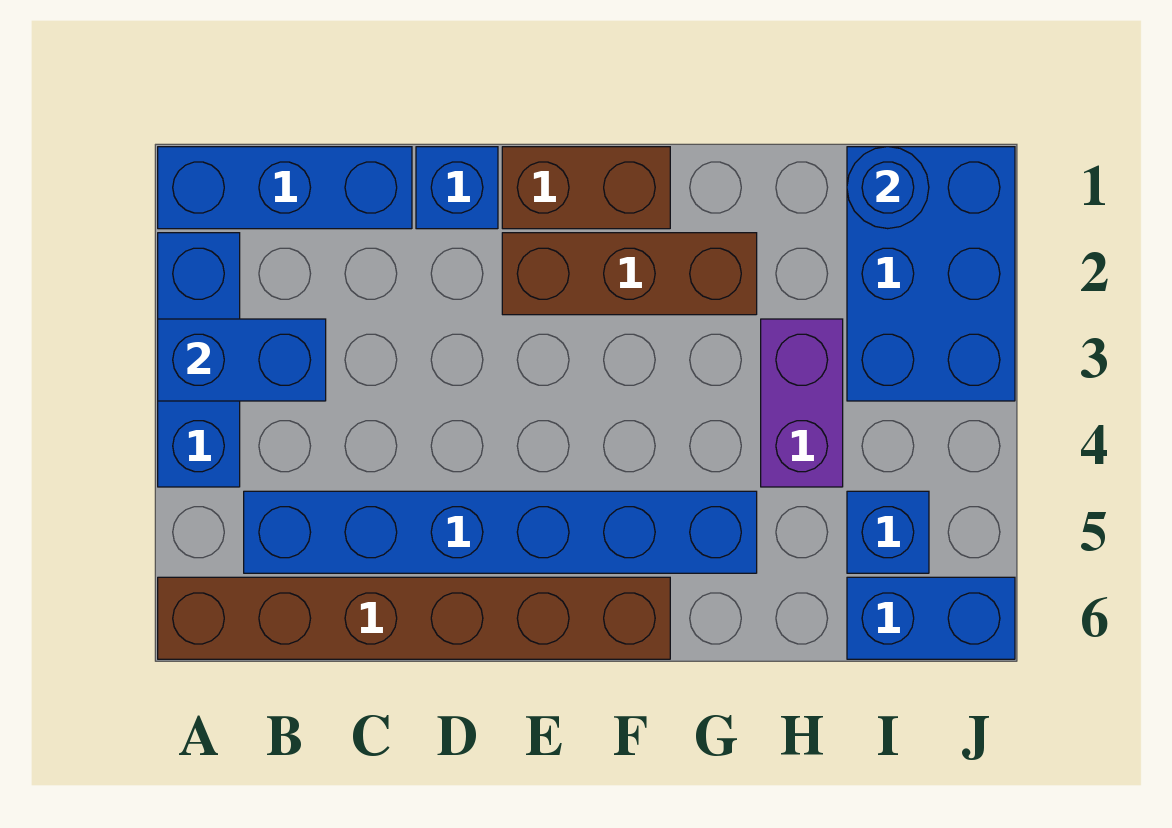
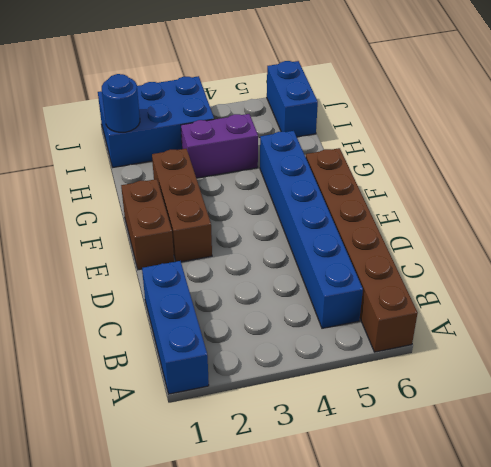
none -> blue 1x3 brick [158,233,240,487]
none -> blue 1x1 brick [416,147,498,229]
none -> blue 1x1 brick [847,491,929,573]

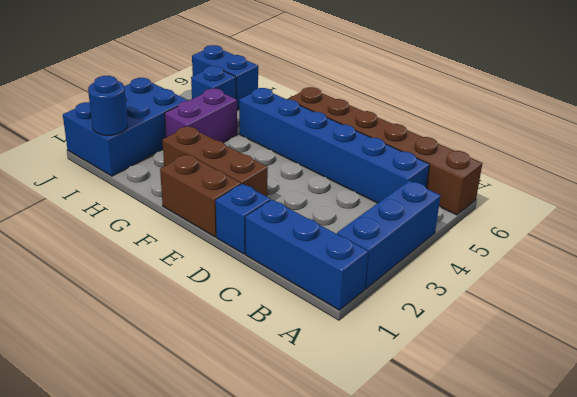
none -> blue 1x2 brick [158,319,326,401]

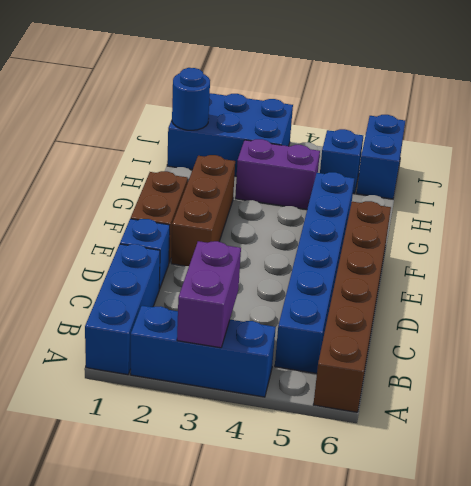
purple 1x2 brick [177,241,241,348] -> blue 1x2 brick [158,319,326,401]

